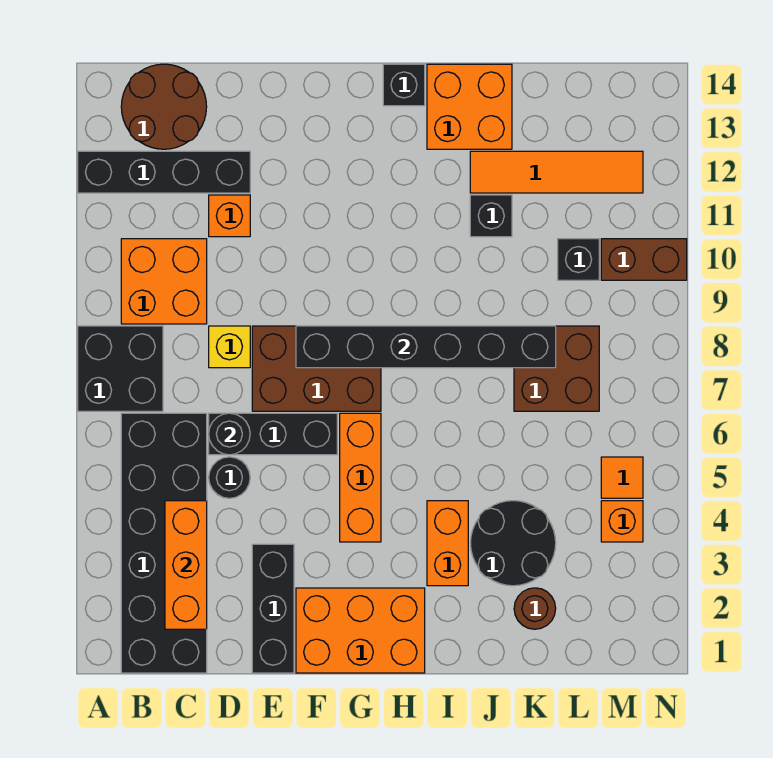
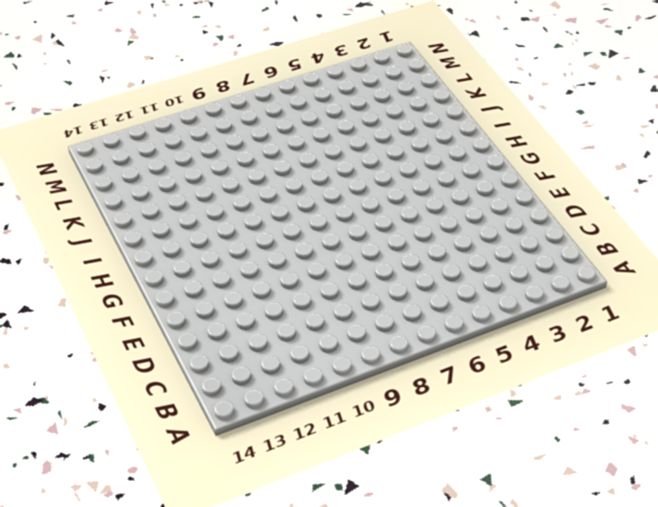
none -> black 2x2 brick [78,326,163,411]
none -> black 1x4 brick [78,151,250,193]
none -> black 2x6 brick [121,413,207,673]

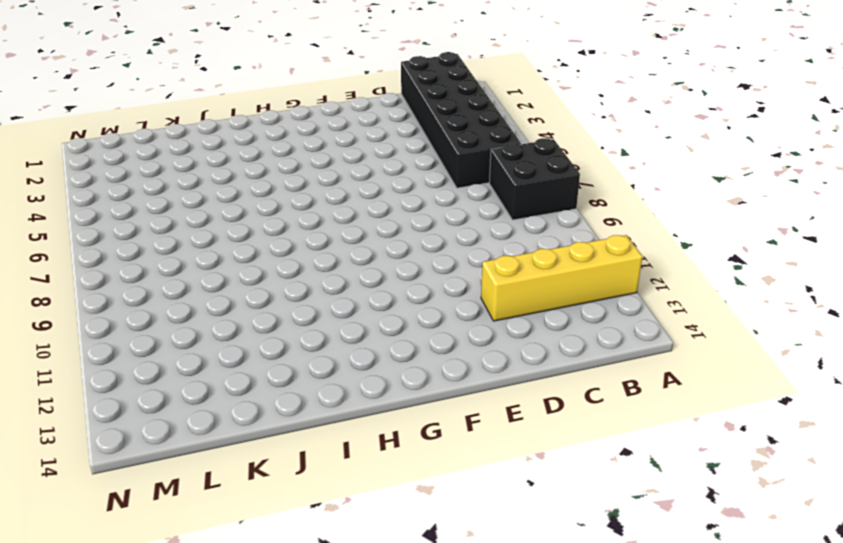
yellow 1x4 brick [481,235,643,321] -> black 1x4 brick [78,151,250,193]
none -> orange 2x2 brick [121,239,207,324]
none -> brown 2x2 round brick [121,64,207,149]
none -> black 1x1 round brick [209,457,250,498]

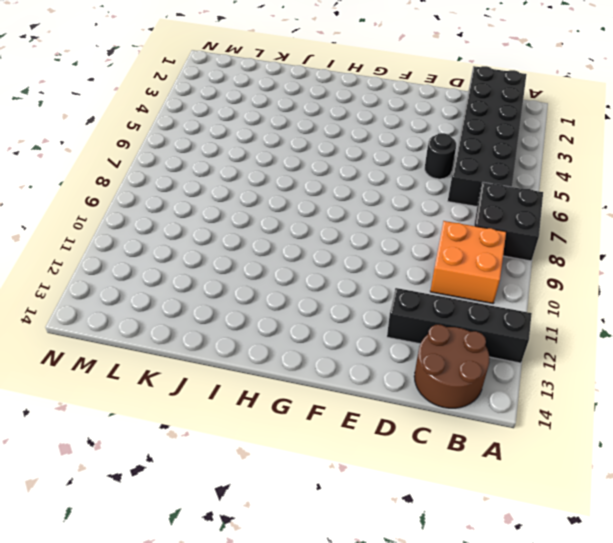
none -> black 1x3 brick [209,413,337,455]
none -> yellow 1x1 brick [209,326,250,368]
none -> orange 1x1 brick [209,195,250,237]

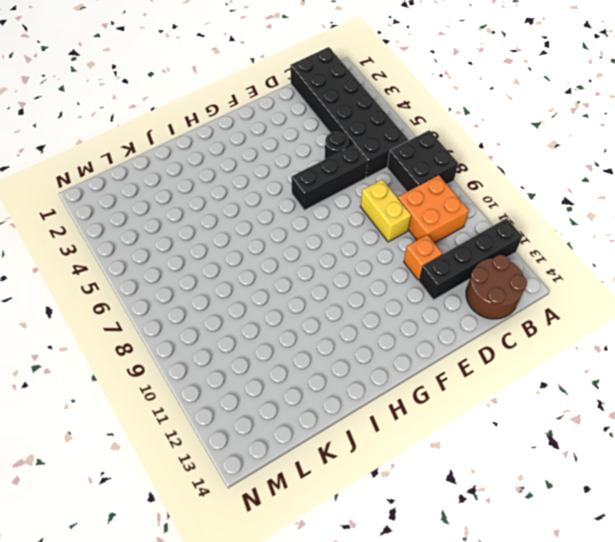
yellow 1x2 brick [360,180,411,242] -> yellow 1x1 brick [209,326,250,368]
none -> black 1x3 brick [252,544,294,673]
none -> brown 2x3 brick [252,326,381,411]
none -> orange 2x3 brick [296,588,425,673]

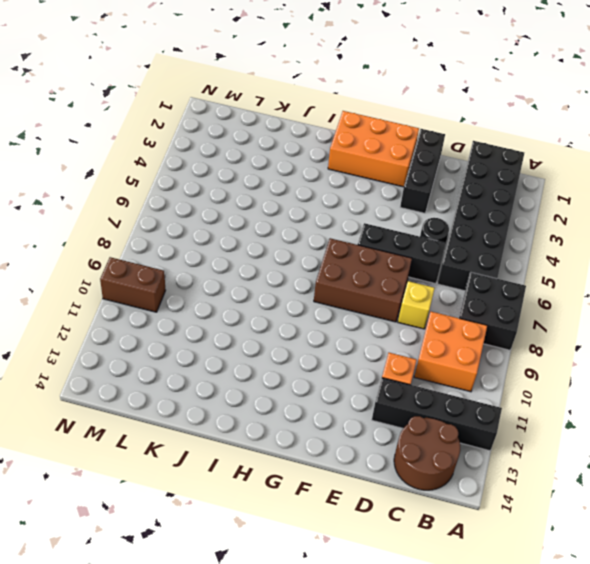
none -> orange 1x3 brick [340,413,381,542]
none -> black 1x1 brick [383,64,425,106]
none -> orange 1x2 brick [427,501,468,586]

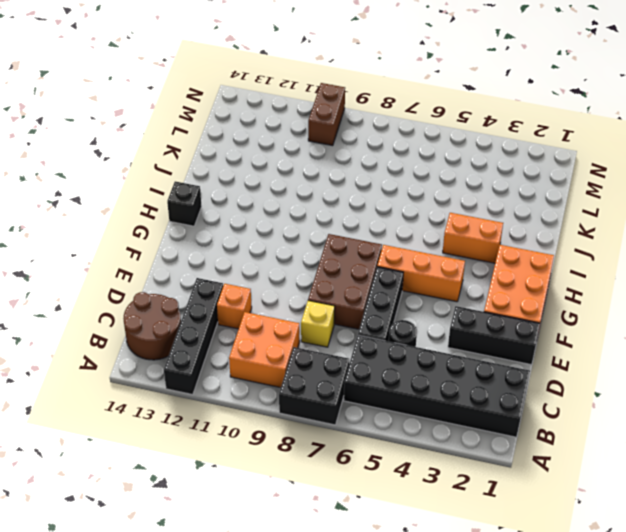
none -> orange 2x2 brick [427,64,512,149]
none -> black 2x2 round brick [471,501,556,586]
none -> black 1x1 brick [470,195,512,237]

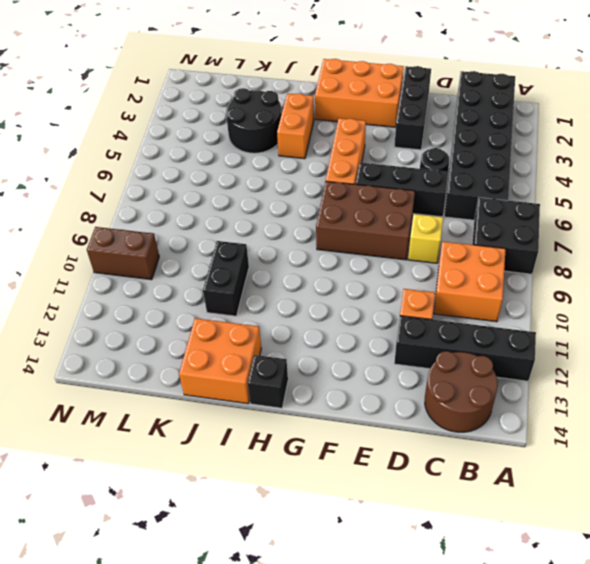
black 1x2 brick [203,241,249,316] -> black 1x1 brick [470,195,512,237]
none -> orange 1x4 tile [470,151,643,193]
none -> brown 1x1 round brick [514,588,556,629]
none -> brown 2x2 brick [514,326,599,411]

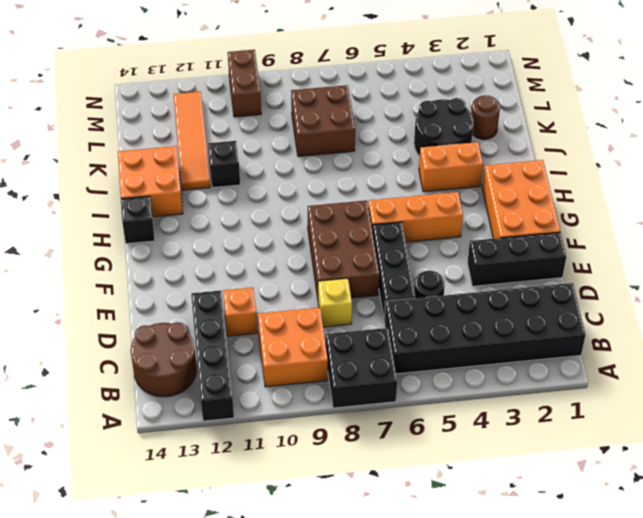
none -> black 1x1 brick [558,239,599,280]
none -> orange 1x1 brick [601,501,643,542]
none -> orange 1x1 tile [601,457,643,498]

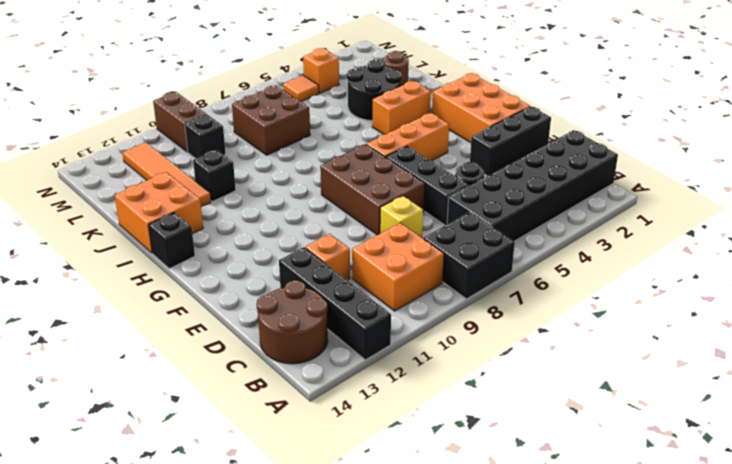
none -> orange 1x3 brick [165,501,207,629]
none -> black 1x1 round brick [209,413,250,455]
none -> black 1x6 brick [296,326,556,368]

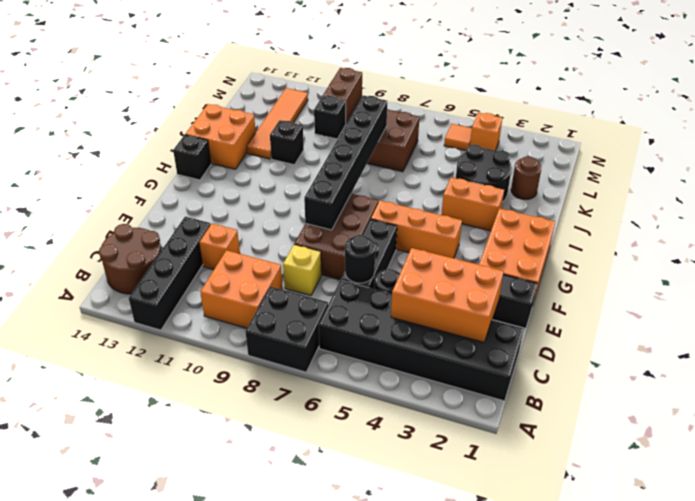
orange 2x3 brick [391,248,504,342] -> orange 1x3 brick [165,501,207,629]

